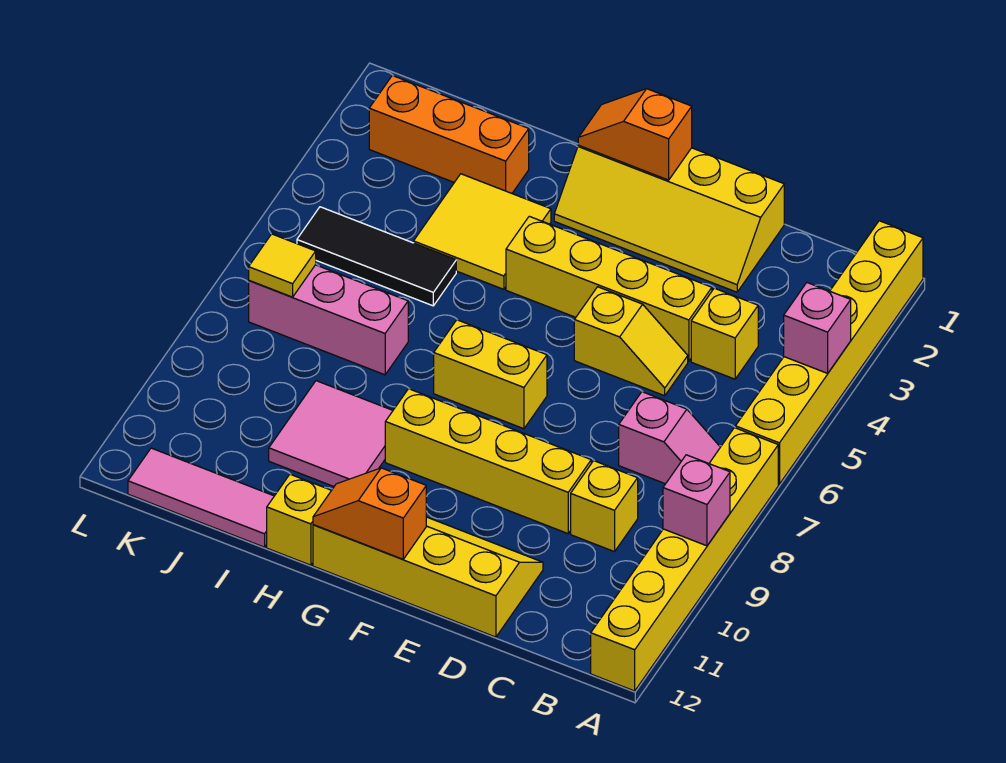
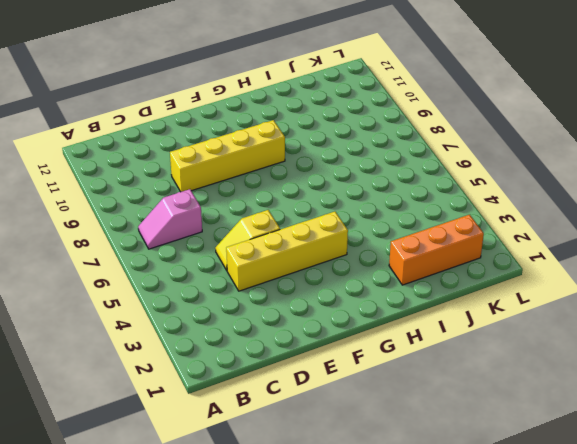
none -> yellow 1x6 brick [735,221,923,484]
none -> yellow 1x6 brick [591,428,778,691]
none -> yellow 1x1 brick [691,288,758,379]

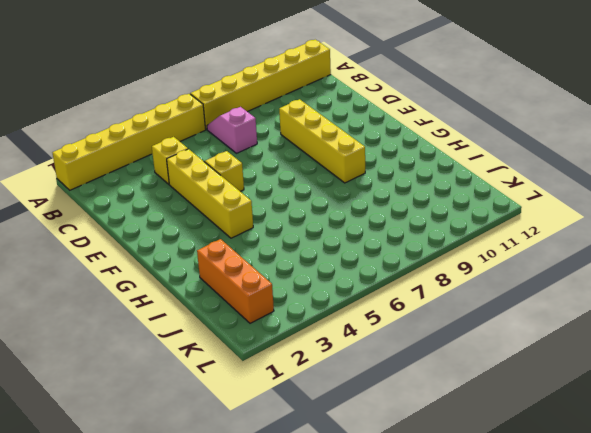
none -> yellow 1x1 brick [571,461,638,552]
none -> yellow 2x4 slope [554,146,784,292]
none -> yellow 2x4 slope [313,517,543,637]

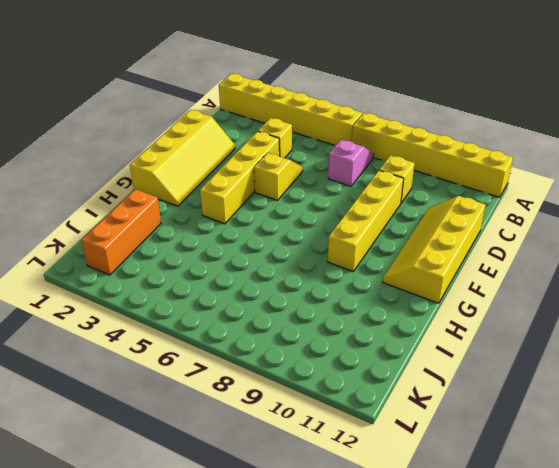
none -> yellow 1x2 brick [434,320,547,429]
none -> yellow 2x2 tile [414,174,551,289]
none -> pink 2x2 tile [269,381,393,486]

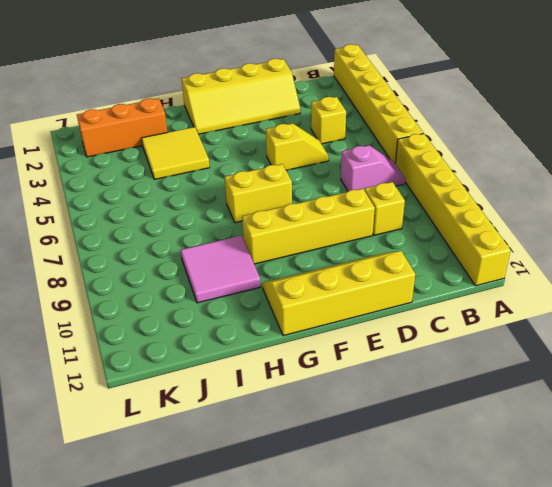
none -> yellow 1x4 brick [506,216,712,361]
none -> yellow 1x1 brick [267,474,331,565]
none -> black 1x3 tile [297,207,456,306]

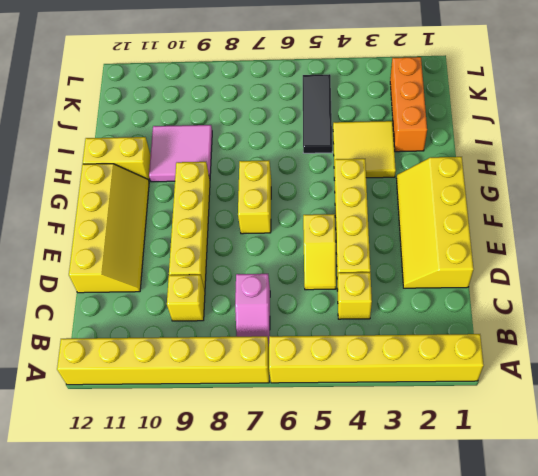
yellow 1x2 brick [83,137,151,181] -> yellow 1x1 brick [267,474,331,565]
none -> pink 1x3 brick [249,265,408,375]
none -> pink 1x3 tile [128,448,274,547]
none -> pink 1x1 brick [784,283,851,373]

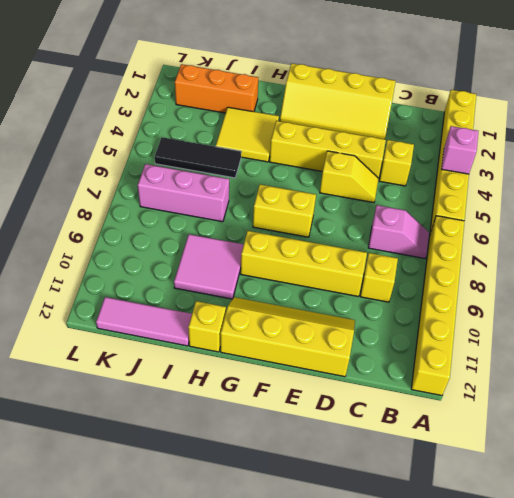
none -> pink 1x1 brick [663,455,730,546]
none -> orange 1x2 slope [578,89,692,180]
none -> orange 1x2 slope [313,468,426,559]

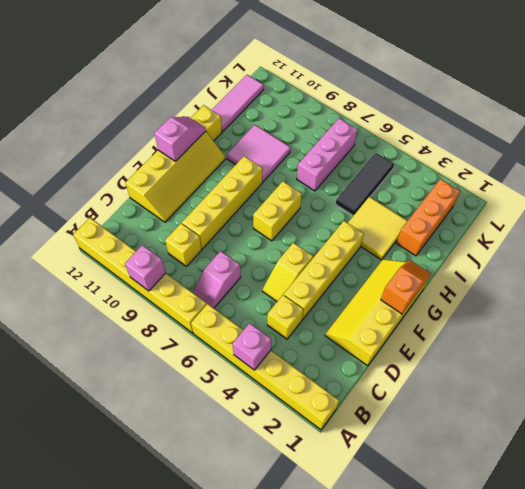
pink 1x2 slope [154,117,206,161] -> orange 1x2 slope [313,468,426,559]
none -> yellow 1x1 tile [249,234,316,297]

